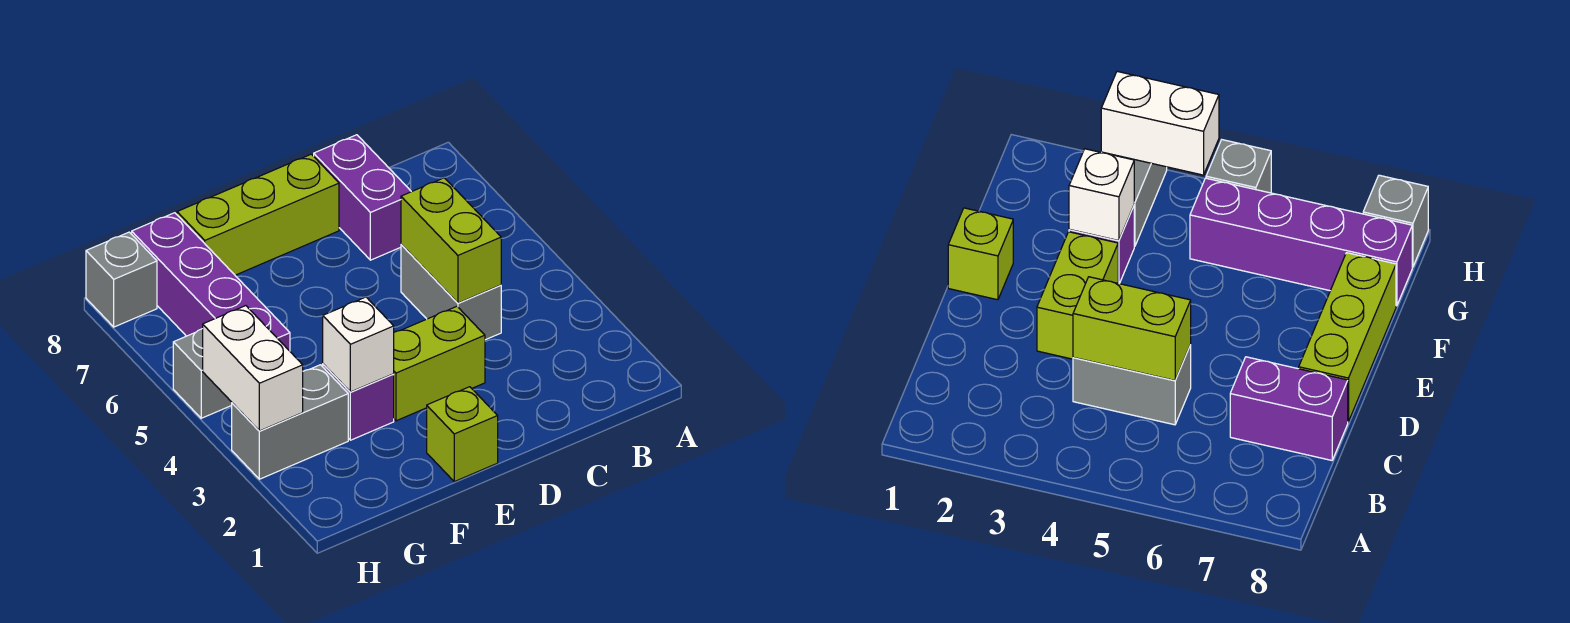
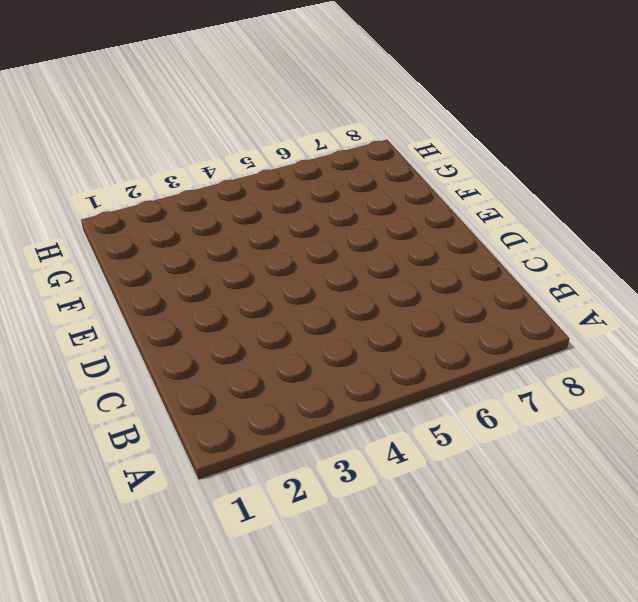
none -> grey 1x2 brick [401,244,501,340]
none -> purple 1x2 brick [314,135,411,260]
none -> lime 1x2 brick [394,306,485,421]

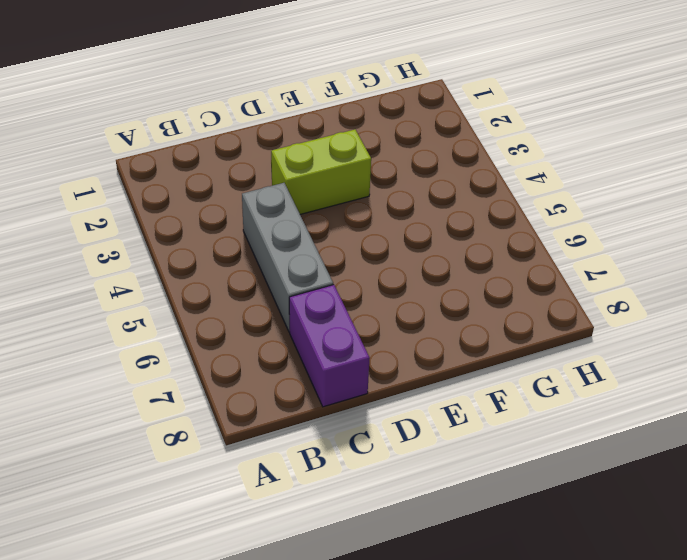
grey 1x3 brick [242,183,333,332] -> grey 1x2 brick [401,244,501,340]
none -> lime 1x3 brick [177,154,339,275]
none -> lime 1x1 brick [427,387,498,482]
none -> purple 1x1 brick [323,364,394,440]

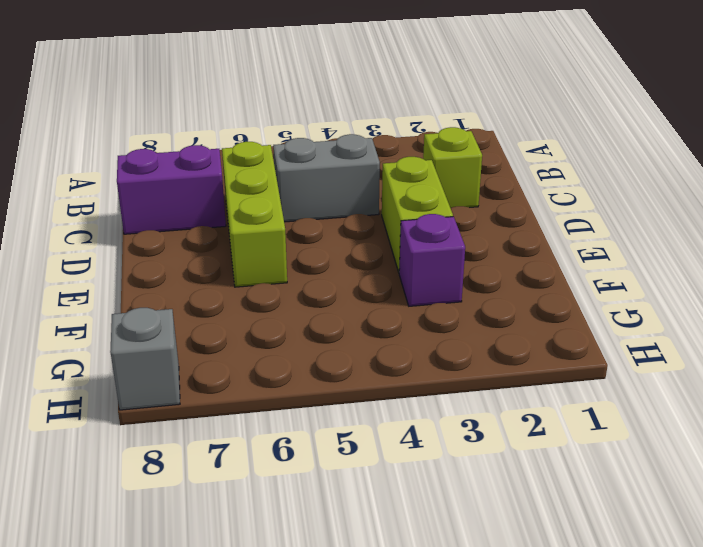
lime 1x1 brick [423,127,482,208] -> lime 1x1 brick moved to [427,387,498,482]
lime 1x3 brick [222,142,287,287] -> lime 1x3 brick moved to [177,154,339,275]
none -> grey 1x2 brick [232,365,348,479]
none -> purple 1x4 brick [132,213,290,351]
none -> grey 1x1 brick [173,329,232,418]

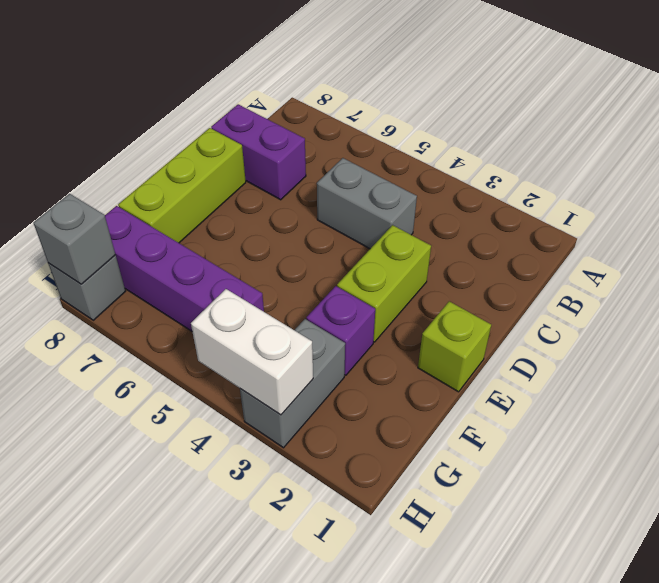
grey 1x1 brick [33,194,115,284] -> grey 1x1 brick moved to [173,329,232,418]
none -> lime 1x2 brick [401,178,501,303]
none -> white 1x1 brick [323,297,394,392]

